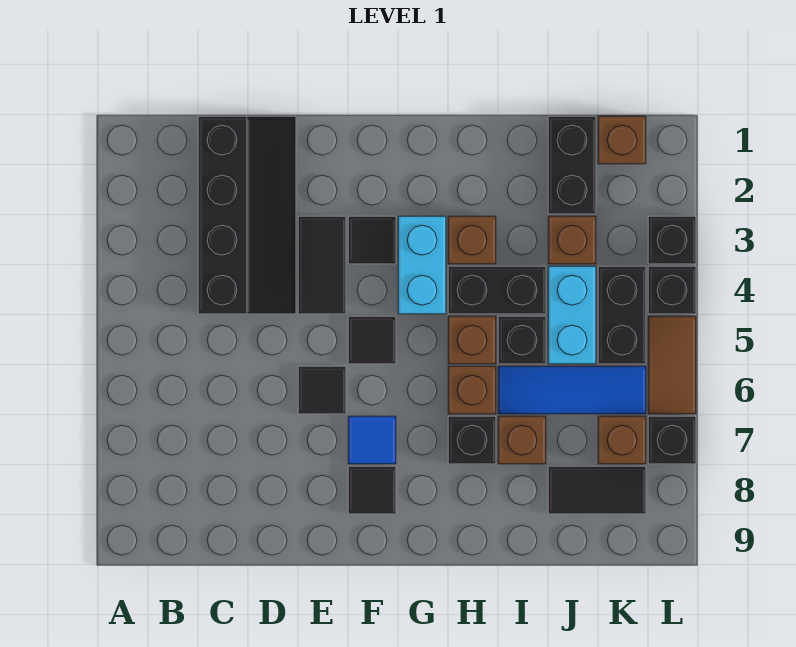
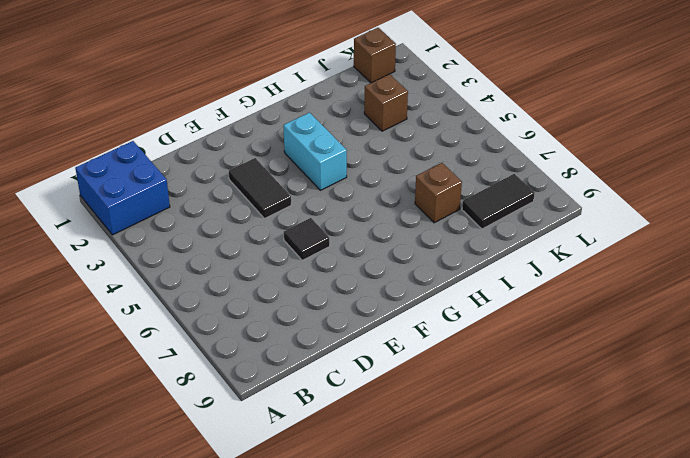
blue 2x2 brick [75,141,170,235] -> none
none -> black 2x4 slope [198,116,296,314]
none -> black 1x1 tile [348,216,396,264]
none -> black 1x1 tile [348,316,396,364]

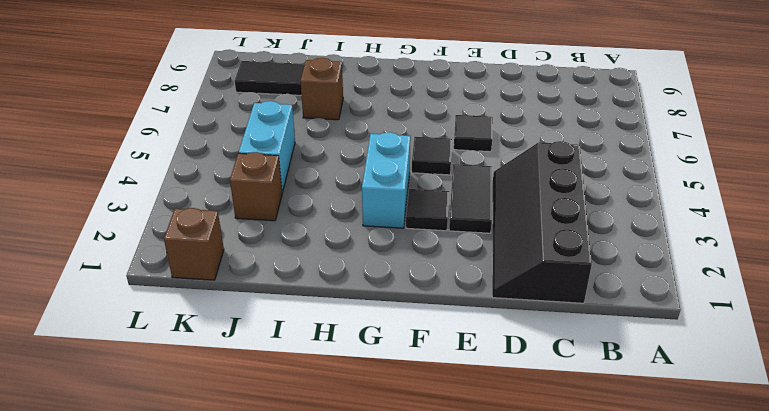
none -> blue 1x1 tile [348,416,396,464]
none -> black 1x1 tile [348,466,396,514]
none -> brown 1x1 brick [448,216,496,264]

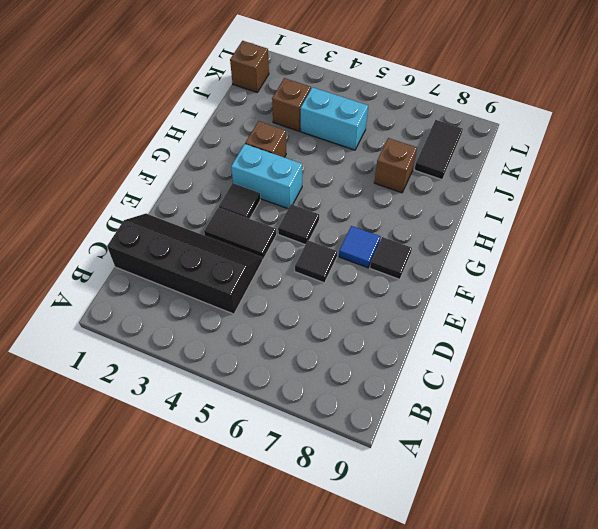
none -> black 1x2 brick [448,266,546,314]
none -> brown 1x1 brick [448,316,496,364]
none -> brown 1x1 brick [448,366,496,414]

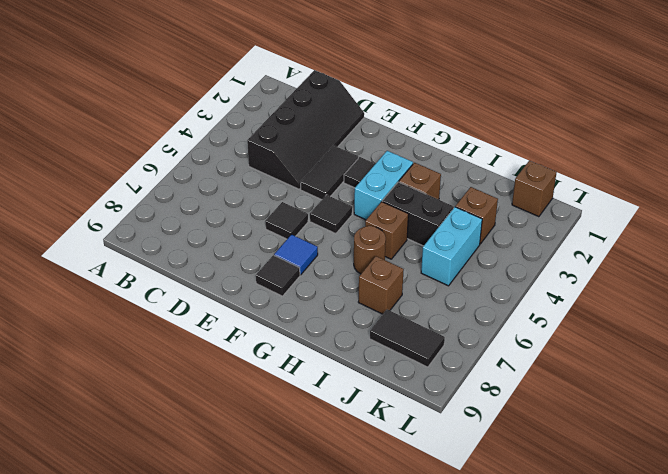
brown 1x1 round brick [354,226,386,274] -> brown 1x1 brick [448,366,496,414]
none -> black 1x1 brick [448,416,496,464]
none -> black 1x1 brick [498,316,546,364]
none -> blue 1x3 tile [498,366,646,414]

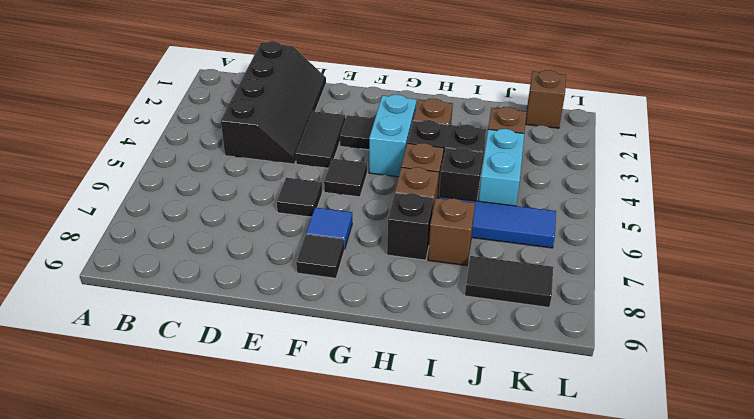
none -> black 1x2 brick [548,116,596,214]
none -> black 1x2 brick [598,266,646,364]
none -> brown 1x1 brick [598,416,646,464]

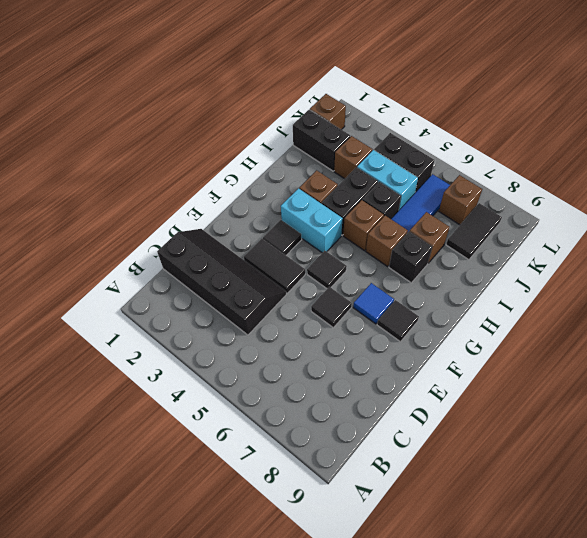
none -> black 1x1 brick [648,216,696,264]
none -> black 1x1 brick [648,266,696,314]
none -> brown 1x2 tile [648,316,696,414]

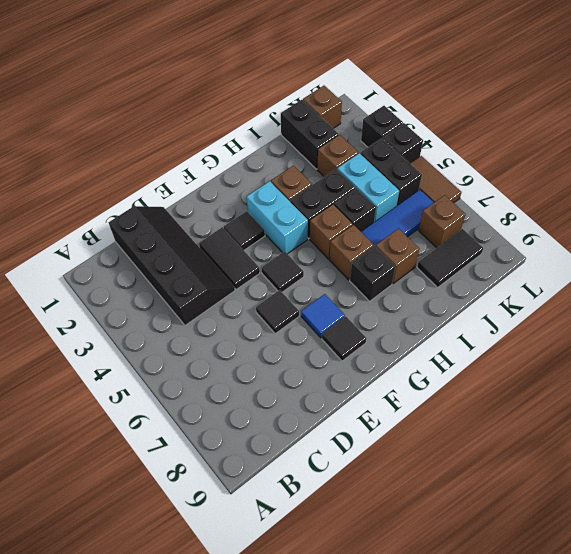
none -> black 1x1 brick [648,416,696,464]

